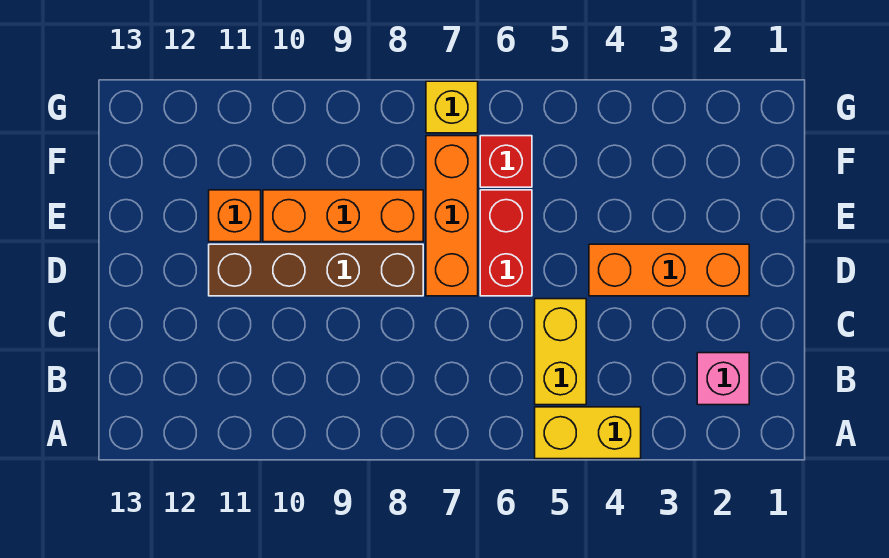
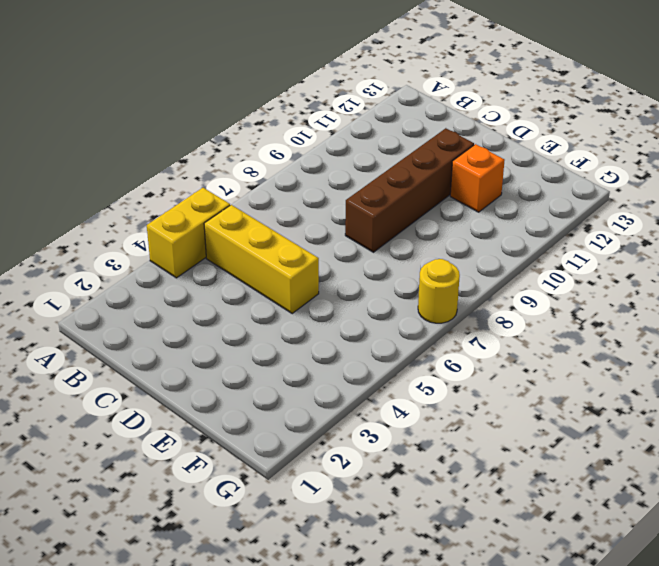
yellow 1x3 brick [204,205,319,313] -> yellow 1x2 brick [535,299,586,405]
yellow 1x1 round brick [418,259,460,323] -> yellow 1x1 brick [426,81,478,133]
none -> pink 1x1 brick [697,353,749,405]
none -> orange 1x3 brick [589,244,749,296]

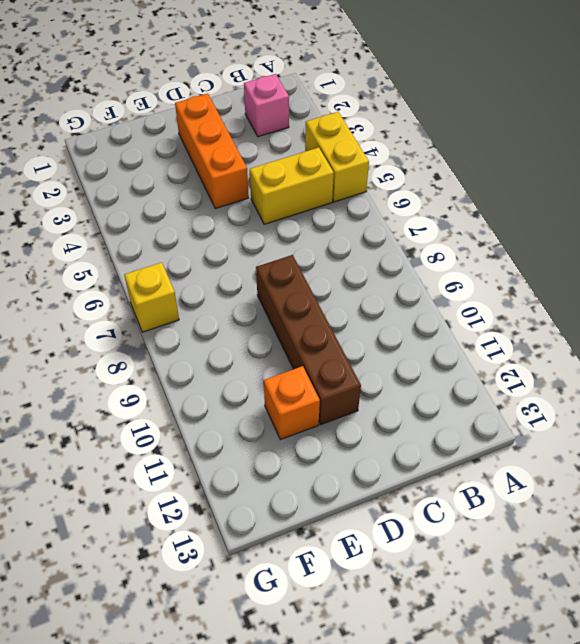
none -> red 1x2 brick [480,190,532,296]
none -> orange 1x3 brick [426,136,478,296]

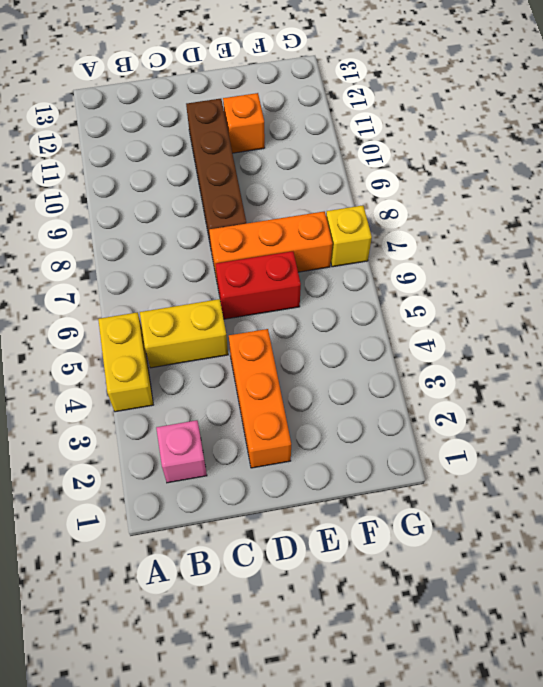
none -> orange 1x3 brick [263,190,423,242]
none -> red 1x1 brick [480,136,532,187]

